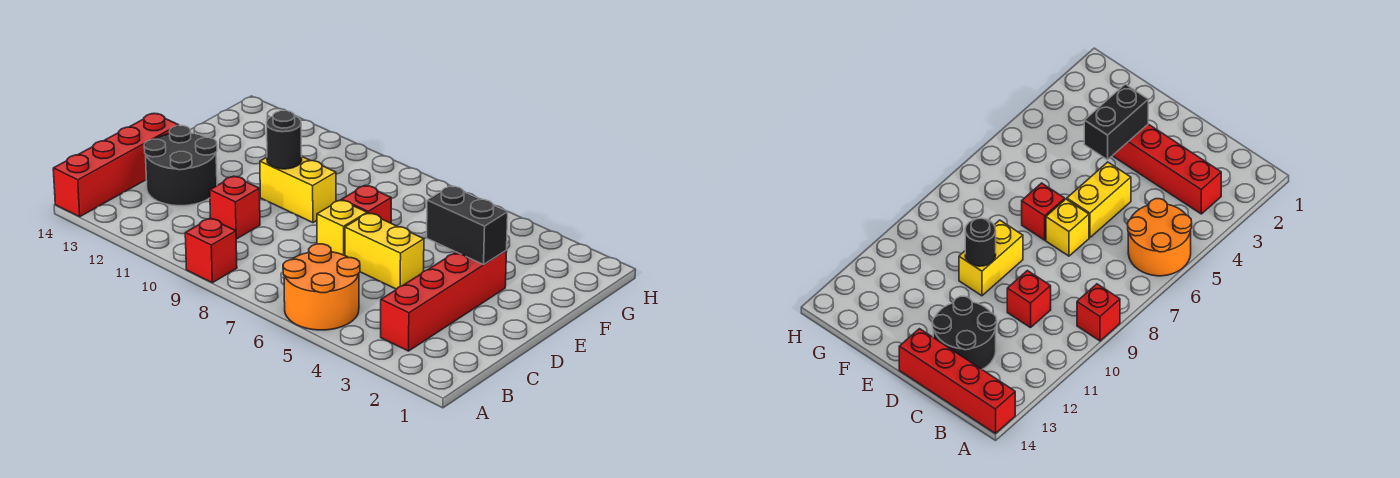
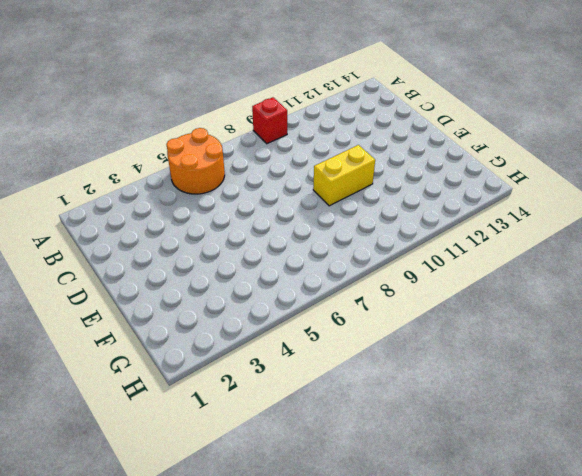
none -> red 1x4 brick [53,114,179,217]
none -> red 1x4 brick [381,251,507,351]
none -> red 1x1 brick [210,176,260,239]

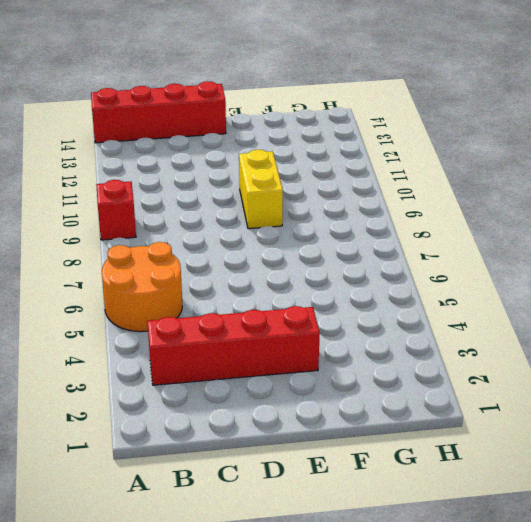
none -> red 1x1 brick [210,176,260,239]
none -> black 2x2 round brick [144,126,217,206]
none -> yellow 1x2 brick [345,213,424,289]

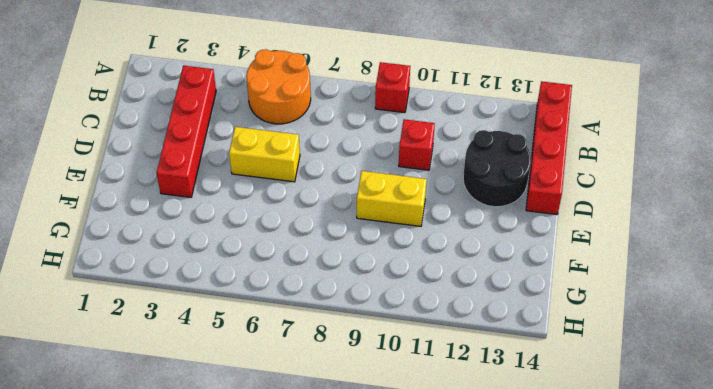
none -> yellow 1x1 brick [317,200,367,255]
none -> red 1x1 brick [342,186,391,223]
none -> black 1x2 brick [427,186,508,265]

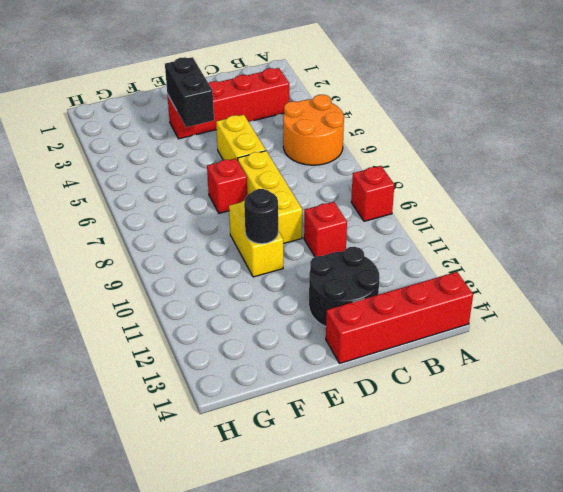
yellow 1x3 brick [238,151,302,244] -> yellow 1x1 brick [317,200,367,255]

